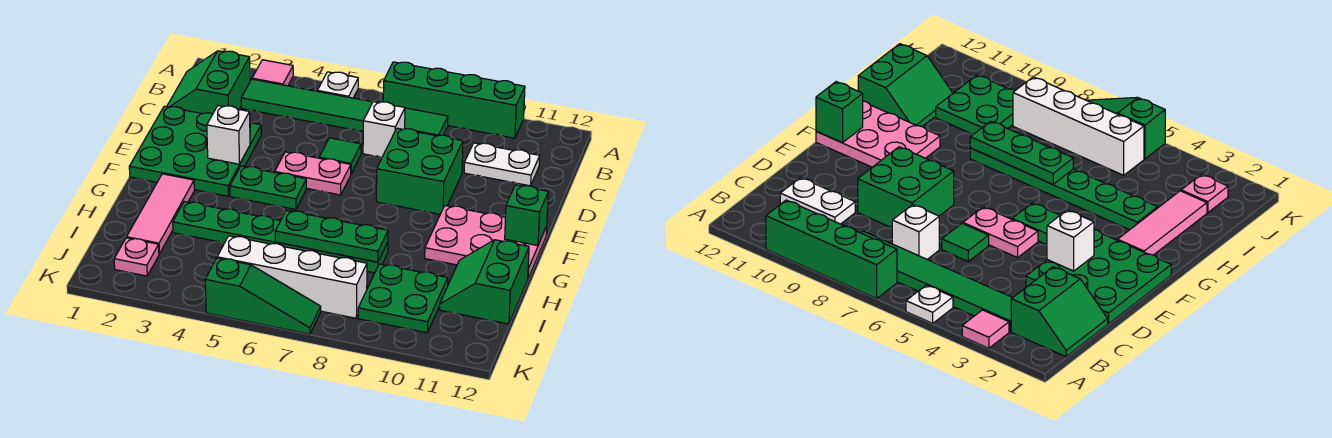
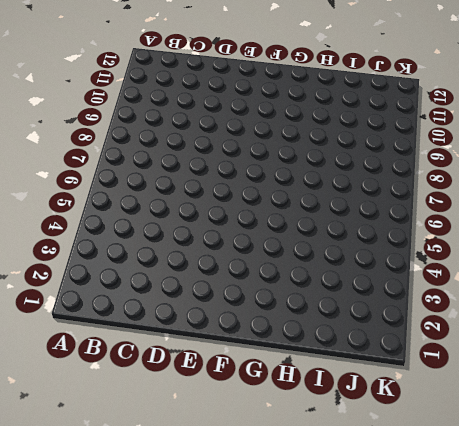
none -> pink 1x1 tile [252,60,293,86]
none -> white 1x1 plate [318,72,358,98]
none -> green 1x4 brick [383,62,525,138]

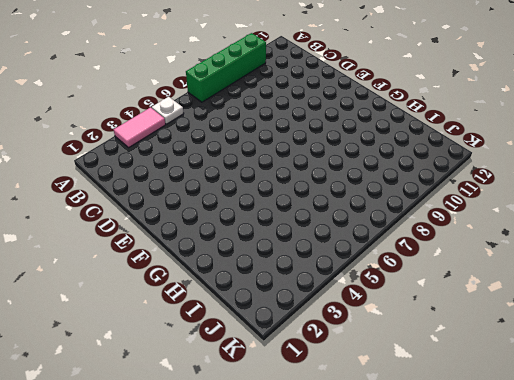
pink 1x2 tile [114,108,166,147] -> pink 1x1 tile [252,60,293,86]
none -> green 2x2 slope [167,51,250,114]
none -> green 1x6 tile [241,79,448,136]
none -> white 1x1 brick [363,102,405,157]

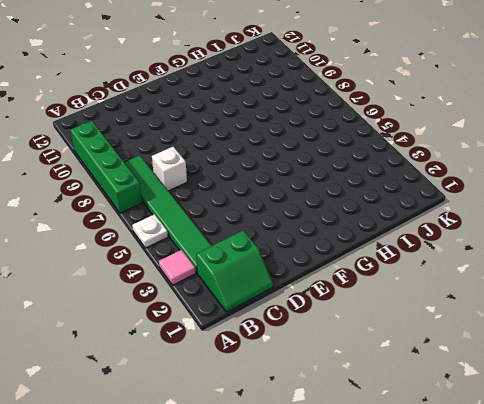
none -> white 1x2 plate [464,143,540,186]
none -> green 3x3 plate [129,106,261,196]
none -> green 1x1 tile [319,138,361,173]

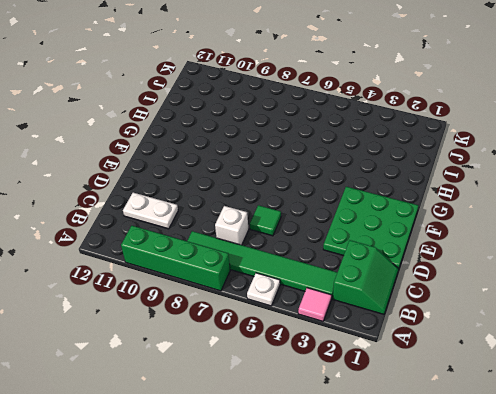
none -> green 2x2 brick [376,128,463,214]
none -> pink 1x2 plate [275,152,351,195]
none -> green 1x2 plate [230,166,306,210]

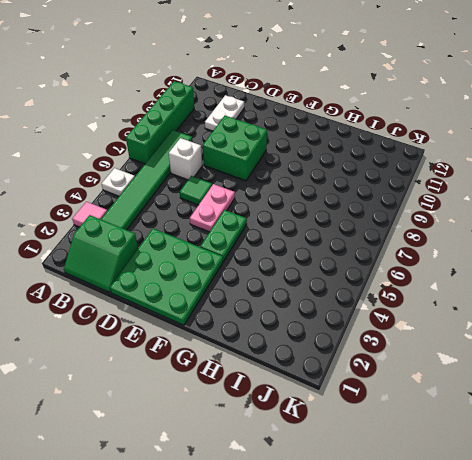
none -> pink 2x3 plate [425,206,547,278]
none -> pink 1x3 tile [127,174,194,254]
none -> green 1x6 plate [173,202,388,273]

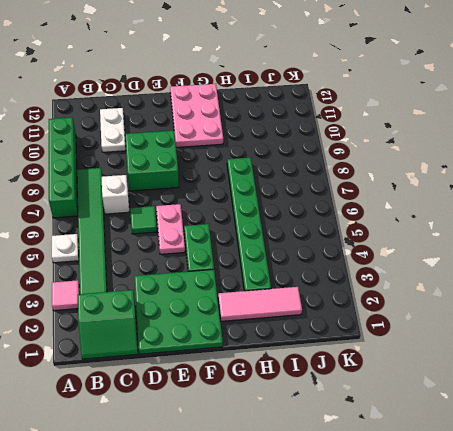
none -> green 2x2 slope [440,240,529,324]
none -> green 2x2 plate [358,264,448,333]
none -> pink 1x1 plate [114,238,159,276]

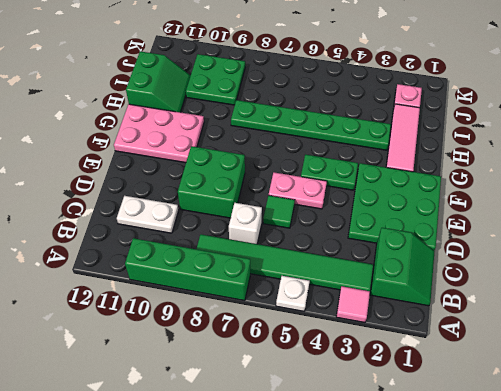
none -> white 1x4 brick [217,236,367,318]
none -> green 1x3 slope [205,258,321,334]
none -> white 1x1 brick [207,106,250,164]

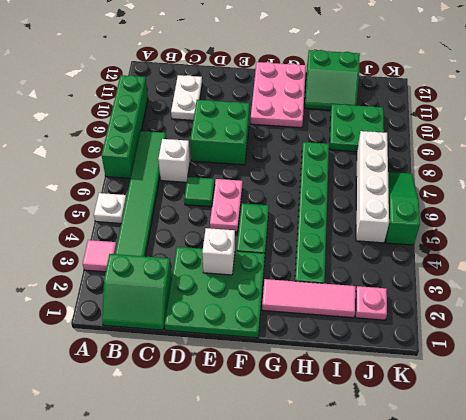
none -> green 1x1 brick [505,185,548,246]
none -> green 1x3 plate [275,210,388,262]

